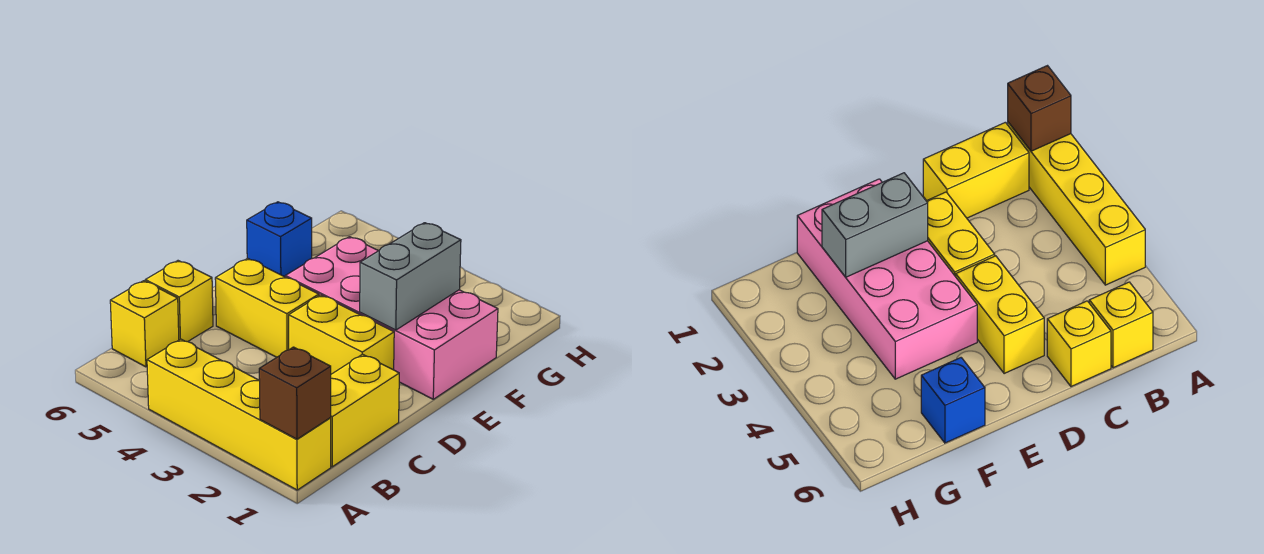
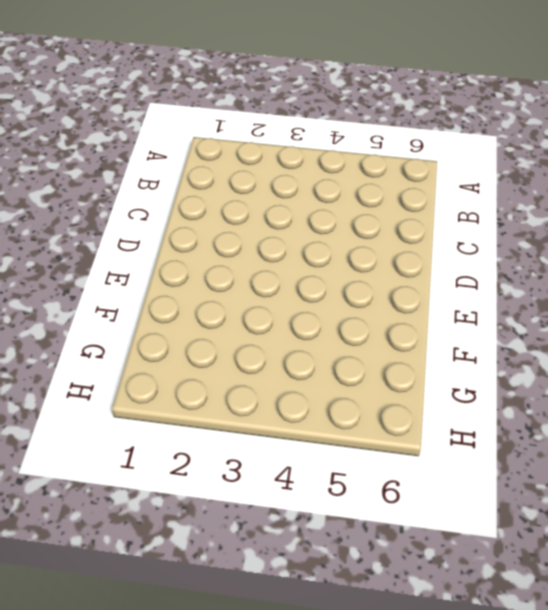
none -> yellow 1x4 brick [147,339,331,490]
none -> yellow 1x2 brick [330,354,399,467]

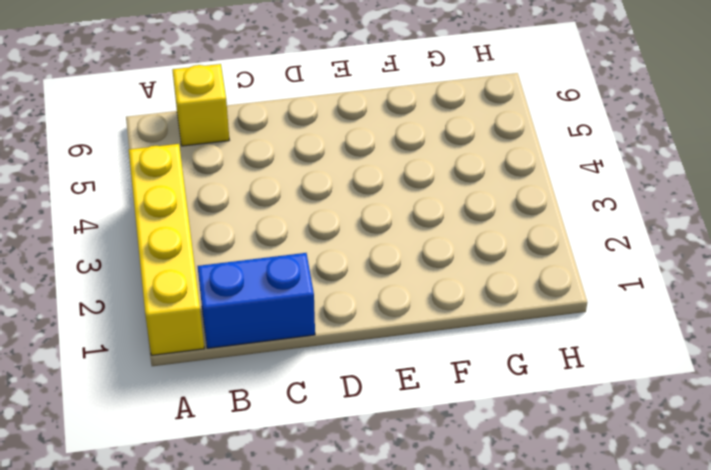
blue 1x2 brick [198,253,315,348] -> yellow 1x2 brick [330,354,399,467]
none -> yellow 1x1 brick [145,261,213,342]
none -> yellow 1x2 brick [289,295,394,374]

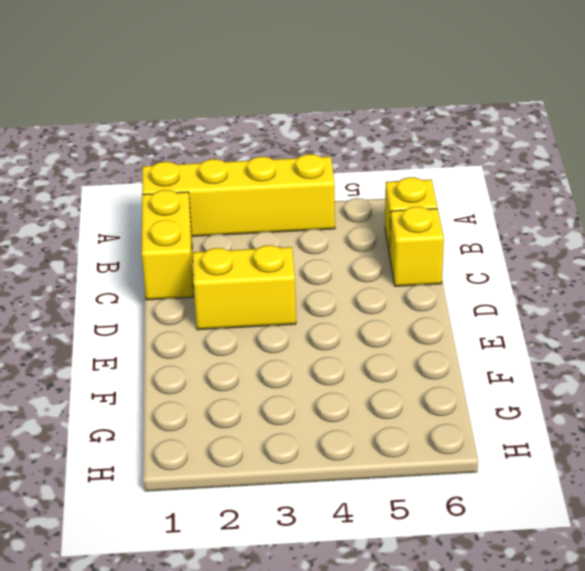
none -> yellow 1x2 brick [215,258,319,357]
none -> pink 2x4 brick [285,237,498,399]

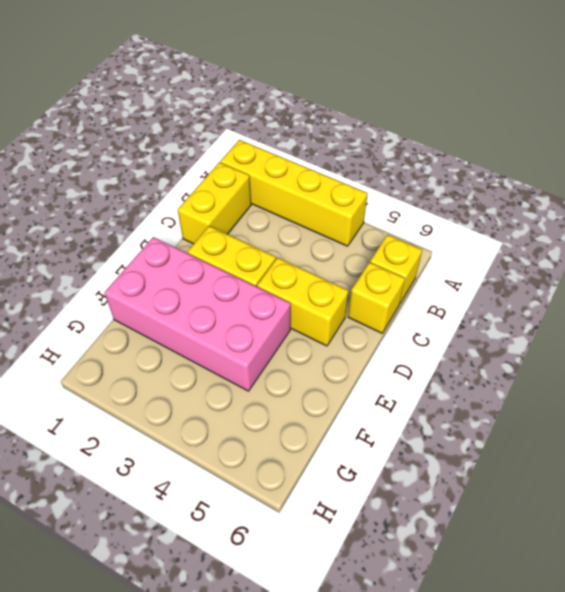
none -> blue 1x1 brick [247,202,312,277]
none -> brown 1x1 brick [259,347,331,439]

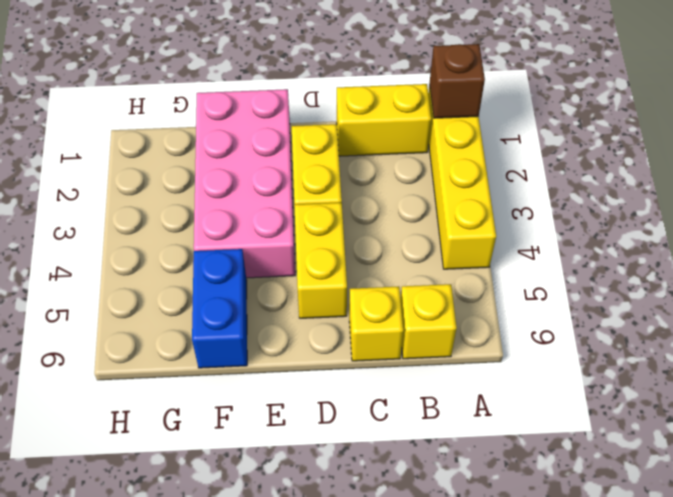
blue 1x2 brick [192,249,247,368] -> blue 1x1 brick [247,202,312,277]
none -> grey 1x2 brick [360,223,461,330]

